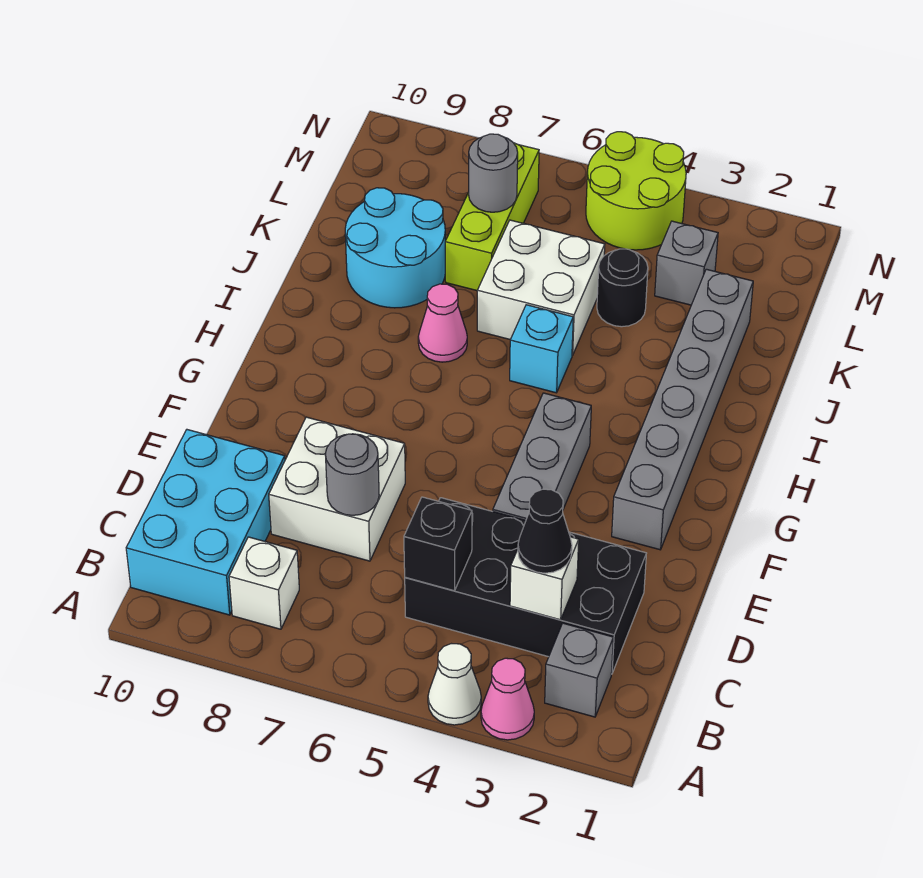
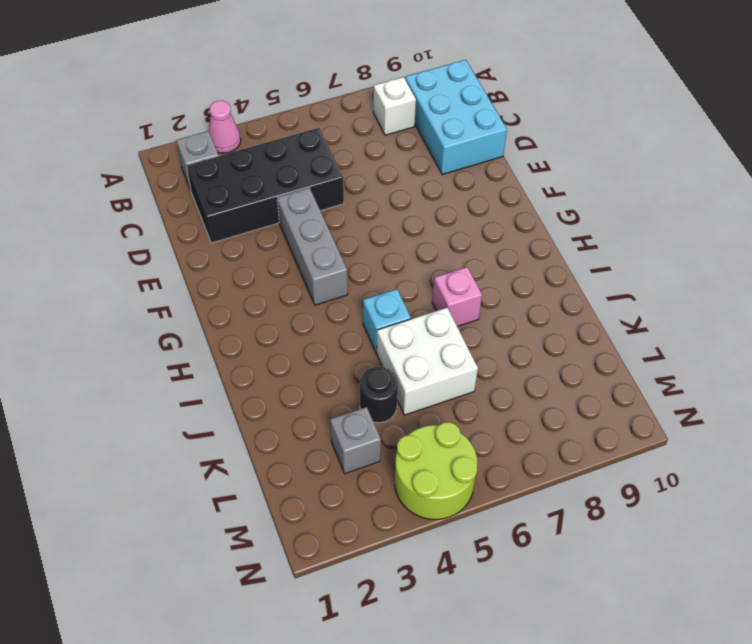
pink 1x1 brick [432,267,482,326] -> pink 1x1 cone [418,284,467,362]
none -> white 1x1 cone [428,644,481,725]
none -> white 2x2 brick [269,417,405,561]
none -> grey 1x6 brick [612,269,753,550]

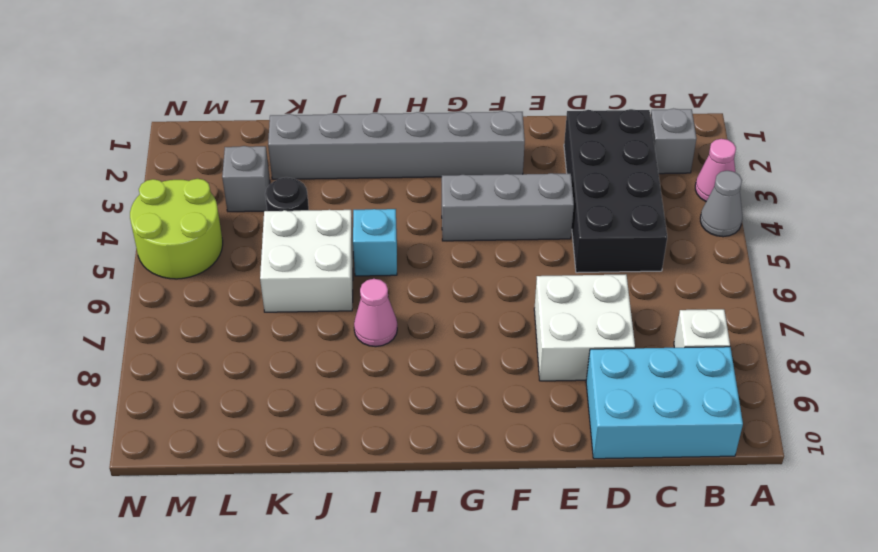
grey 1x1 cone [700,171,742,237] -> white 1x1 cone [428,644,481,725]
none -> cyan 2x2 round brick [345,188,445,308]
none -> lime 1x3 brick [445,143,539,291]
none -> white 1x1 brick [510,537,579,620]

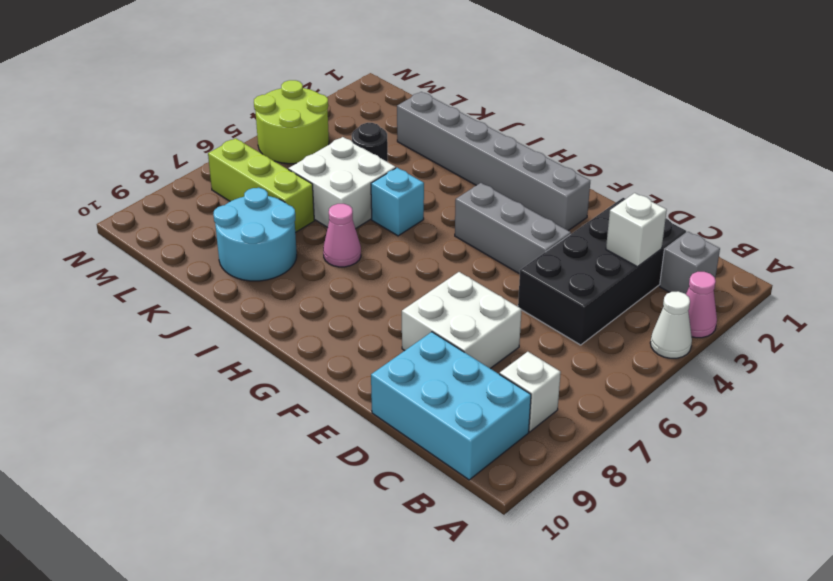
none -> grey 1x1 brick [655,221,718,305]
none -> black 1x1 brick [404,497,472,591]
none -> grey 1x1 round brick [325,434,379,515]

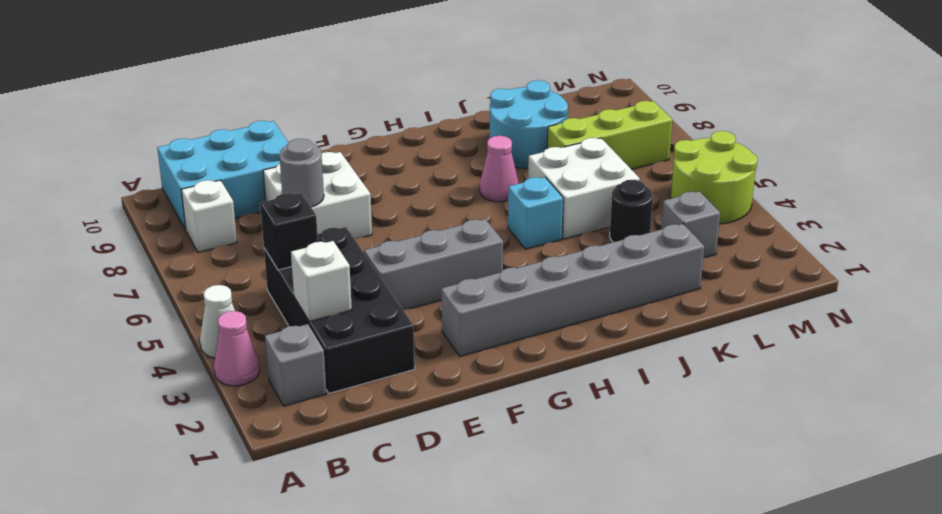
none -> grey 1x1 round brick [468,134,518,212]
none -> black 1x1 cone [518,489,572,573]

